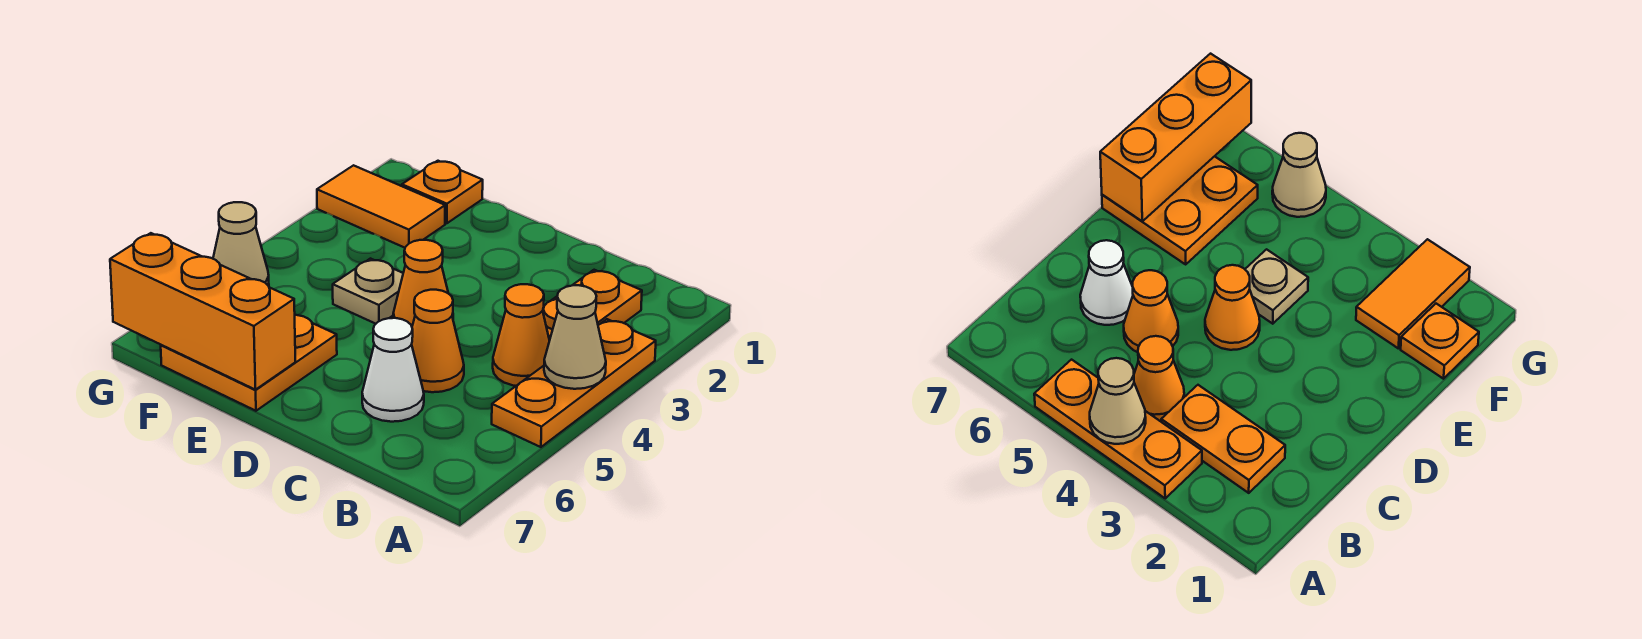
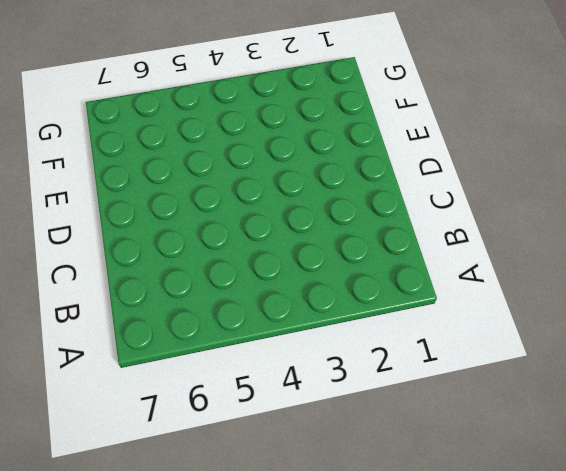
none -> orange 1x3 plate [492,319,656,447]
none -> orange 1x2 plate [543,270,642,340]
none -> orange 1x1 cone [493,284,550,386]

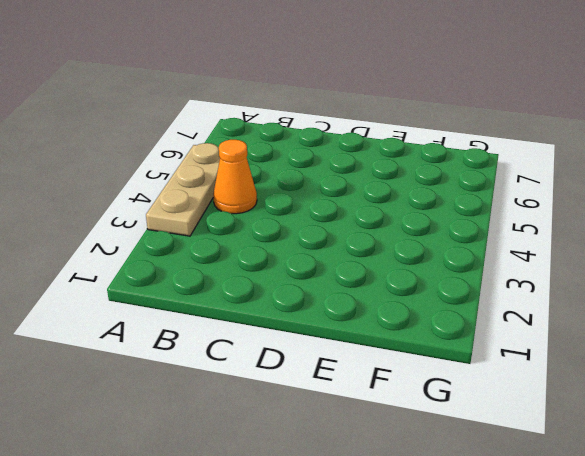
tan 1x3 plate [146,143,220,236] -> orange 1x3 plate [492,319,656,447]
none -> orange 1x2 plate [543,270,642,340]
none -> orange 1x1 cone [412,290,464,392]
none -> white 1x1 cone [362,318,424,422]

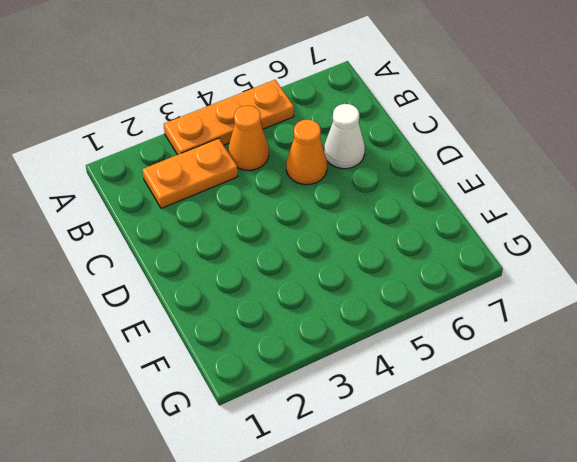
none -> orange 1x1 cone [393,240,453,326]
none -> tan 1x1 plate [333,259,403,324]
none -> orange 2x2 plate [161,315,337,411]

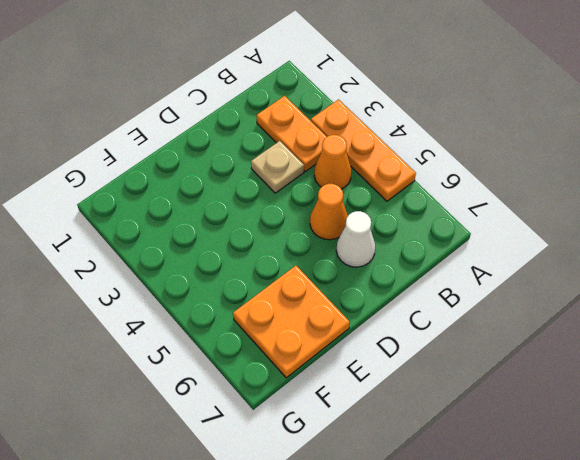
tan 1x1 plate [251,141,304,193] -> tan 1x1 plate moved to [333,259,403,324]
none -> orange 1x1 cone [393,240,453,326]
none -> orange 1x1 plate [402,161,483,223]
none -> orange 1x2 tile [317,165,445,248]

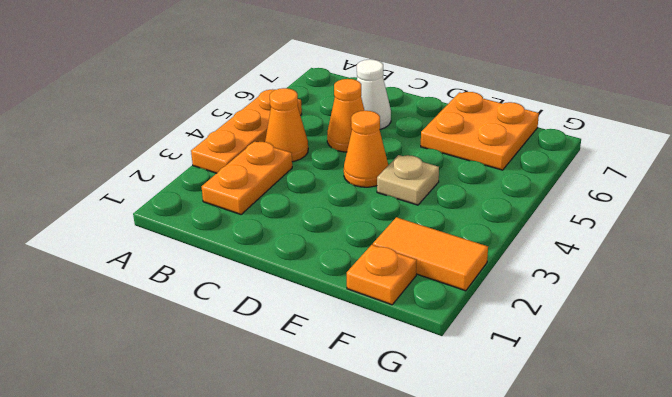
none -> tan 1x1 cone [213,202,269,286]
none -> tan 1x1 cone [544,285,606,389]
none -> orange 1x3 brick [110,233,295,390]

